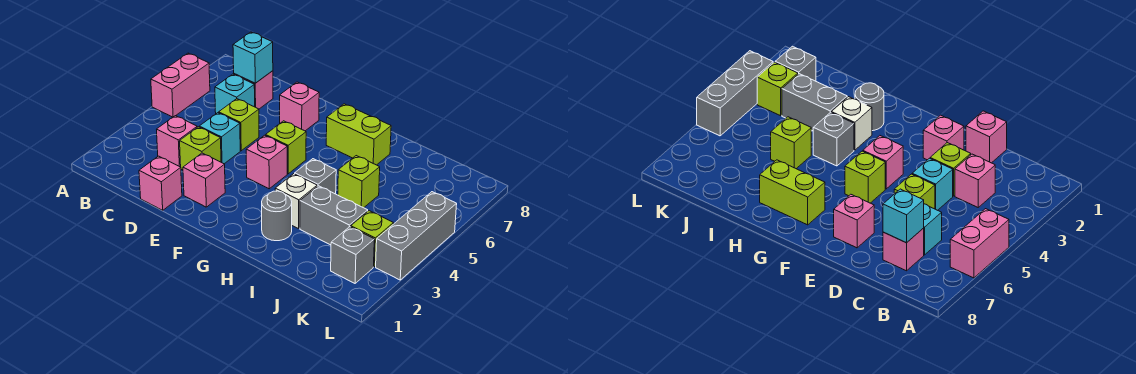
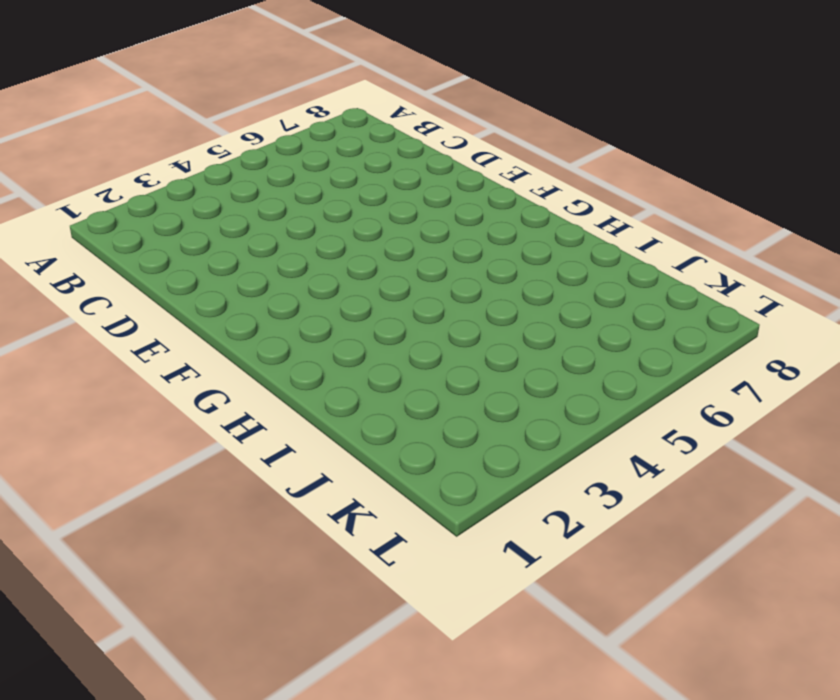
none -> pink 1x2 brick [151,53,210,117]
none -> pink 1x1 brick [157,116,197,167]
none -> cyan 1x1 brick [215,74,255,113]

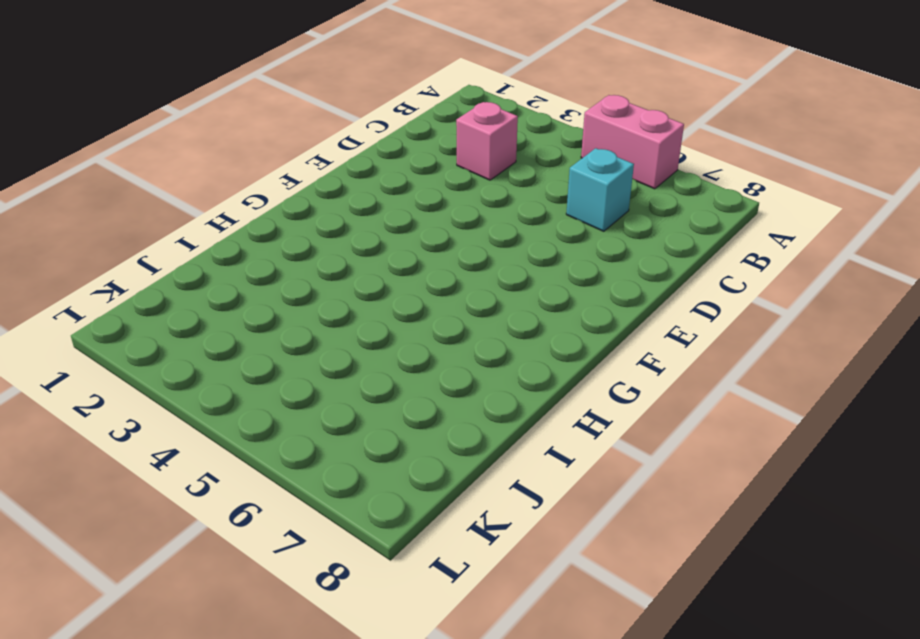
none -> pink 1x1 brick [234,71,273,109]
none -> pink 1x1 brick [139,156,182,210]
none -> lime 1x1 brick [180,127,221,170]

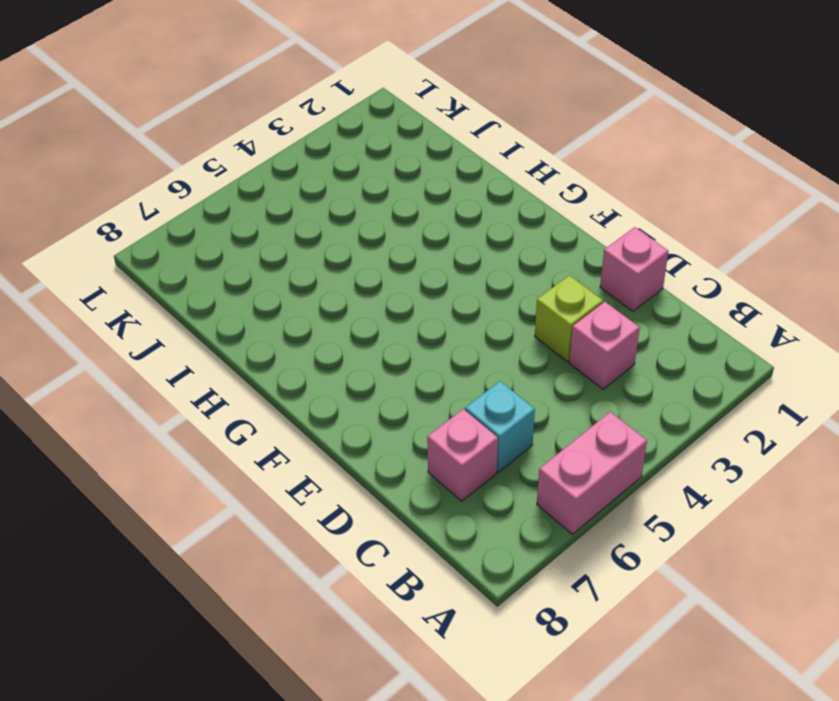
none -> cyan 1x1 brick [199,113,240,164]
none -> lime 1x1 brick [219,99,259,151]
none -> pink 1x1 brick [183,153,225,207]

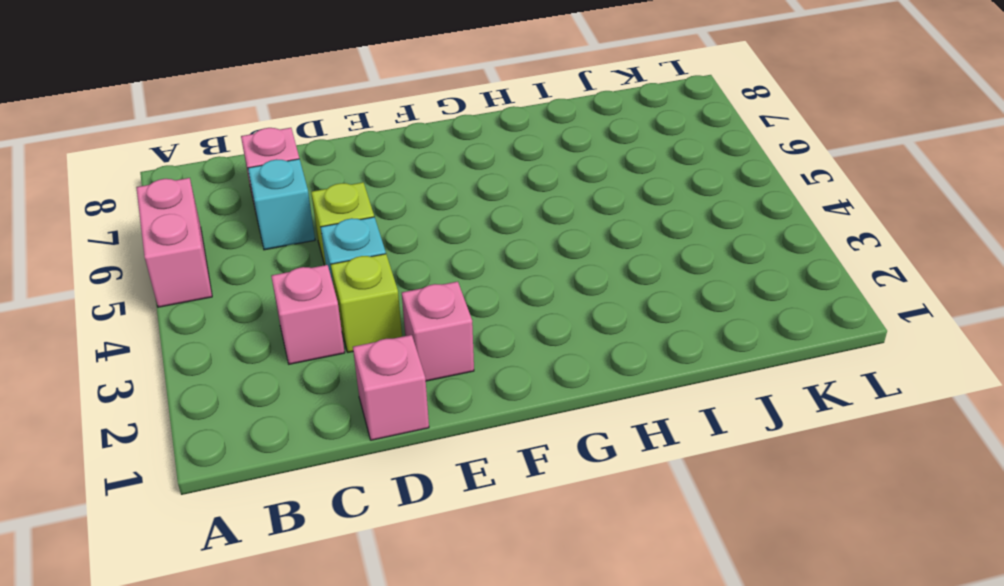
none -> pink 1x1 brick [280,82,319,131]
none -> pink 1x1 brick [246,135,287,189]
none -> lime 1x1 brick [266,121,306,174]

